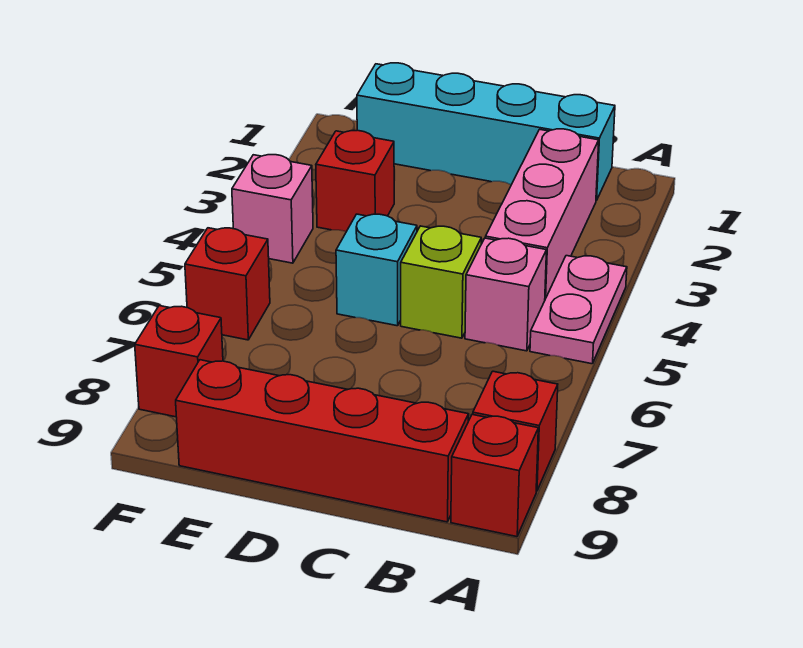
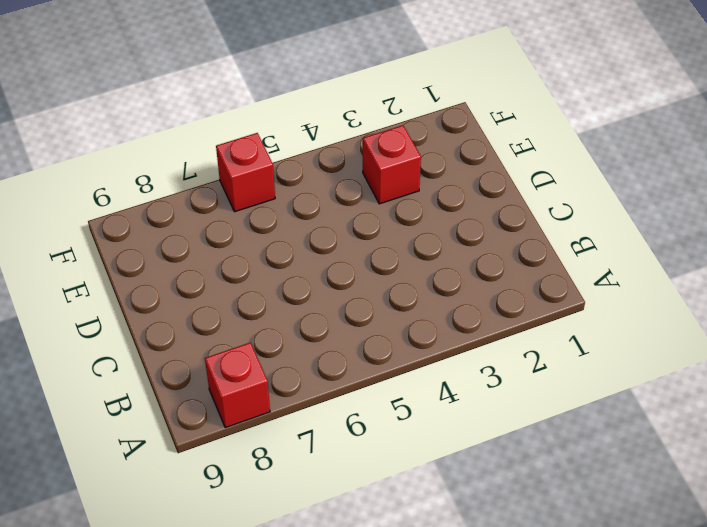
none -> pink 1x2 plate [530,256,627,364]
none -> red 1x1 brick [451,414,538,537]
none -> cyan 1x4 brick [357,63,615,201]

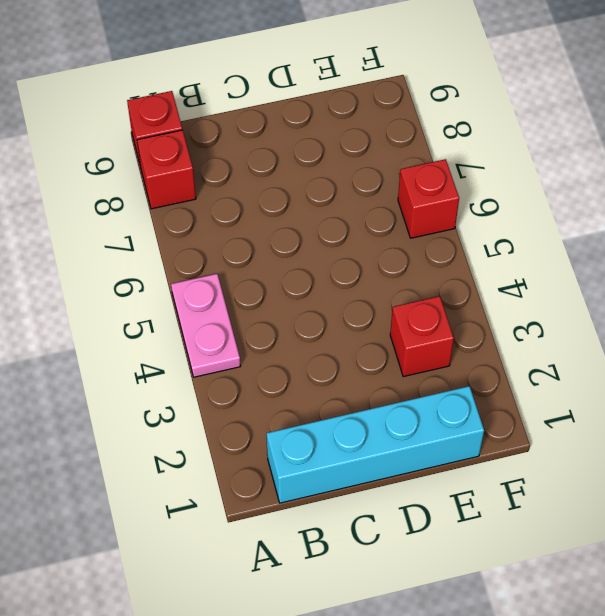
none -> pink 1x3 brick [485,129,599,299]
none -> pink 1x1 brick [465,238,547,351]
none -> red 1x4 brick [176,360,469,522]

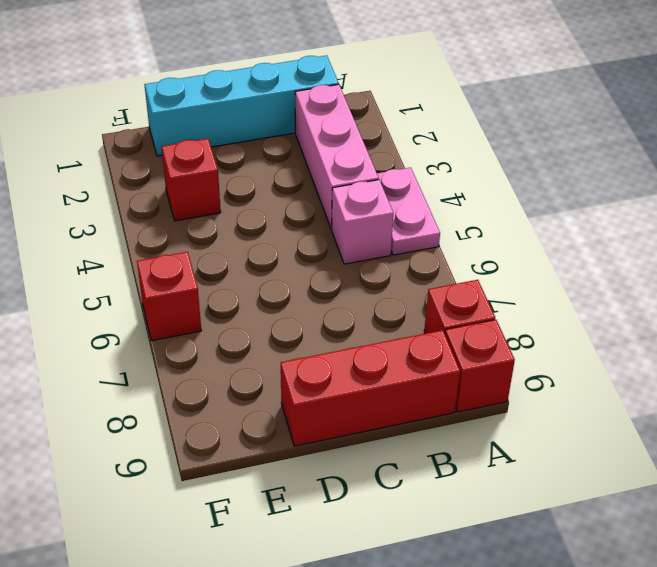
red 1x3 brick [281,330,460,446] -> red 1x4 brick [176,360,469,522]
none -> lime 1x1 brick [401,226,481,338]
none -> cyan 1x1 brick [336,214,417,326]
none -> pink 1x1 brick [232,155,313,263]

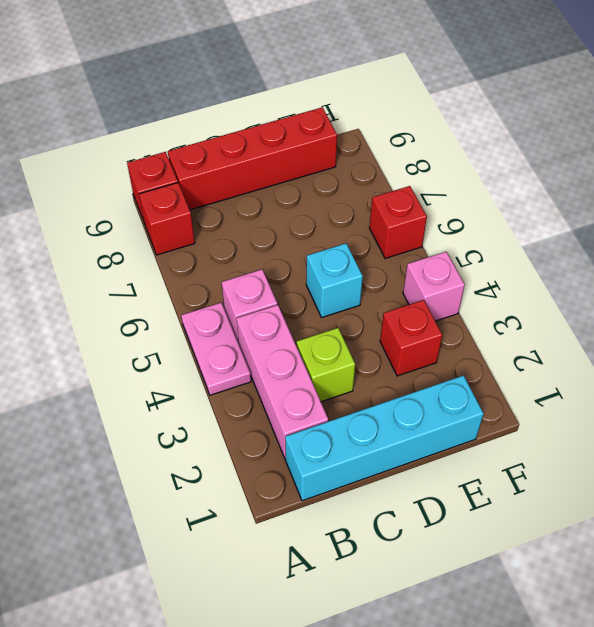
lime 1x1 brick [297,328,355,402] -> lime 1x1 brick moved to [401,226,481,338]
none -> red 1x1 brick [135,306,223,417]

